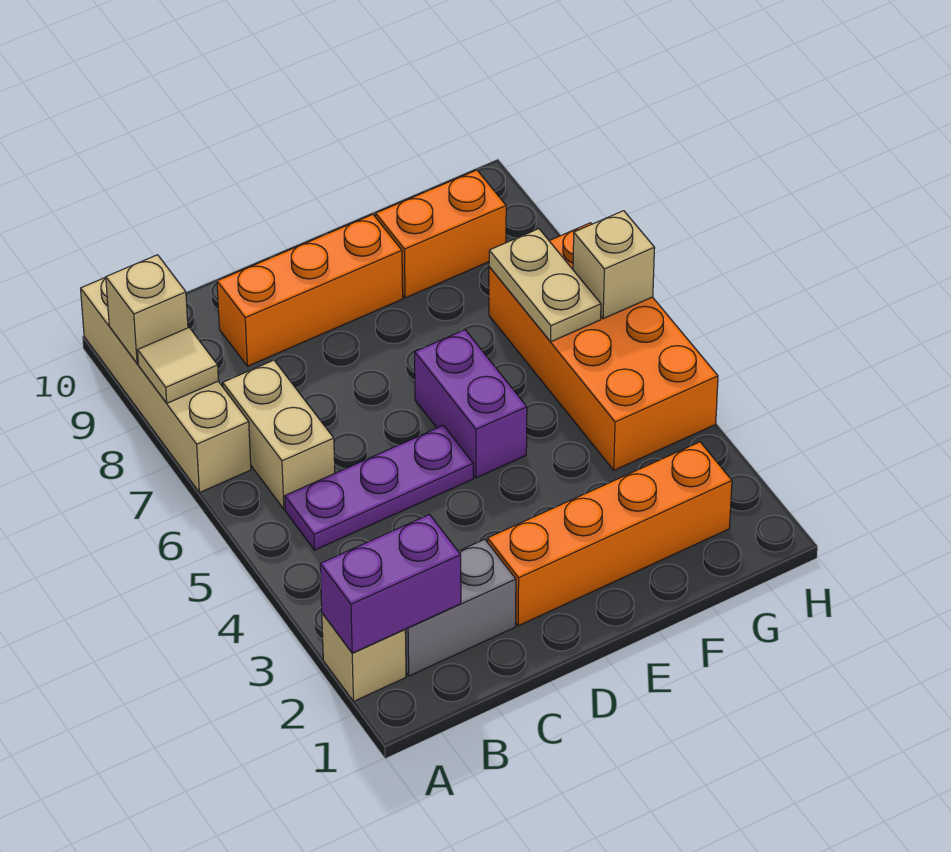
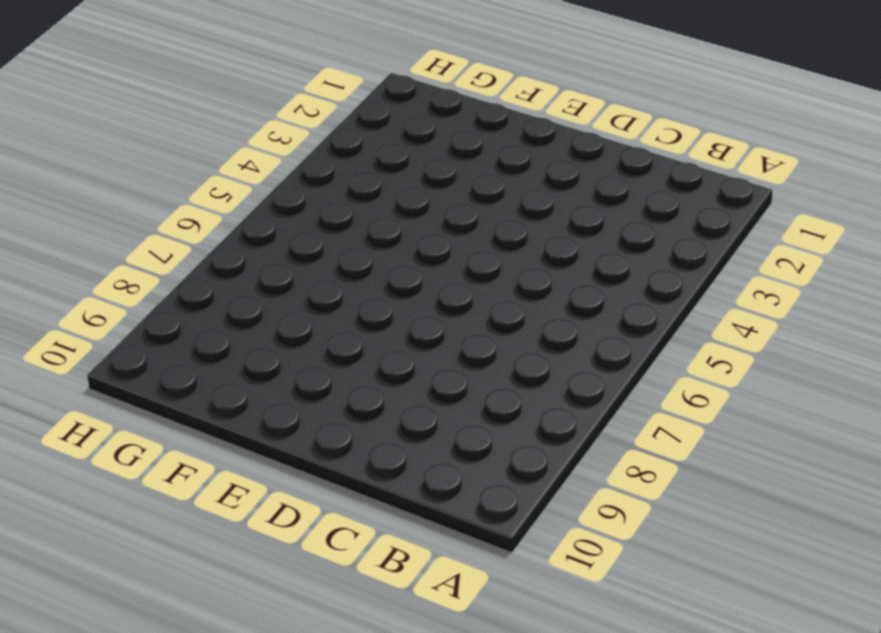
none -> tan 1x1 brick [322,613,406,702]
none -> tan 1x4 brick [81,277,251,493]
none -> grey 1x2 brick [405,539,516,676]

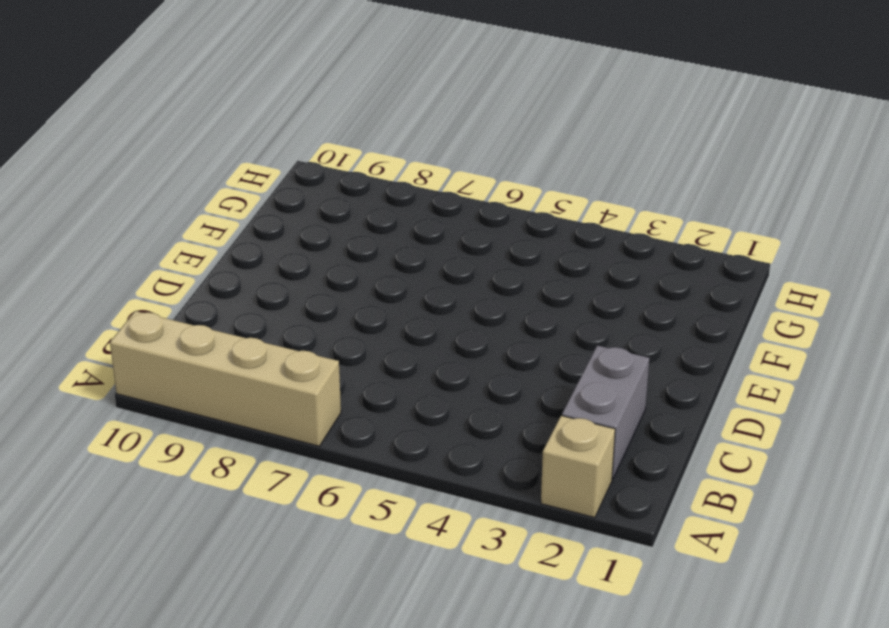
none -> purple 1x3 plate [285,425,473,550]
none -> tan 1x2 brick [223,360,335,509]
none -> orange 1x3 brick [217,214,403,366]

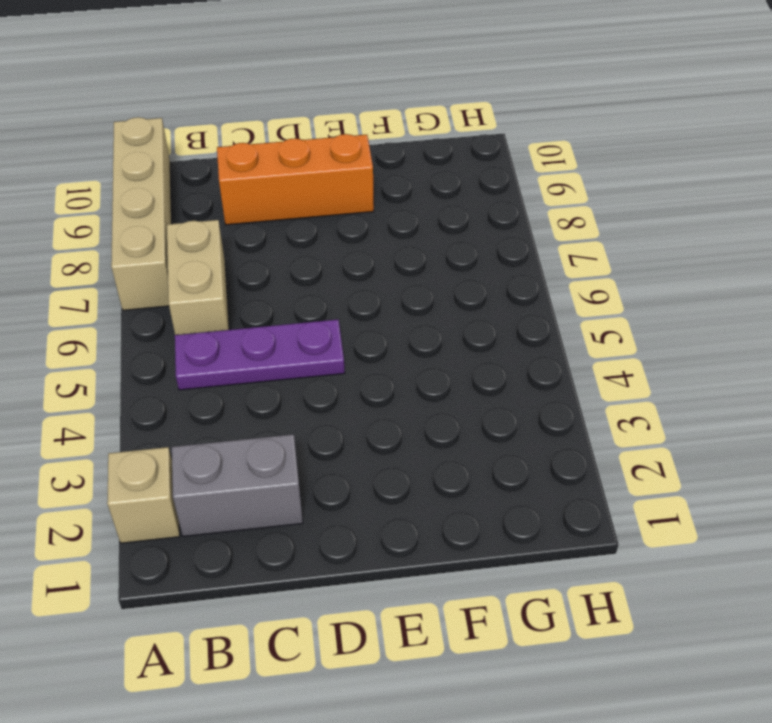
none -> orange 1x4 brick [488,442,732,626]
none -> purple 1x2 brick [415,330,527,478]
none -> orange 1x2 brick [376,170,506,298]

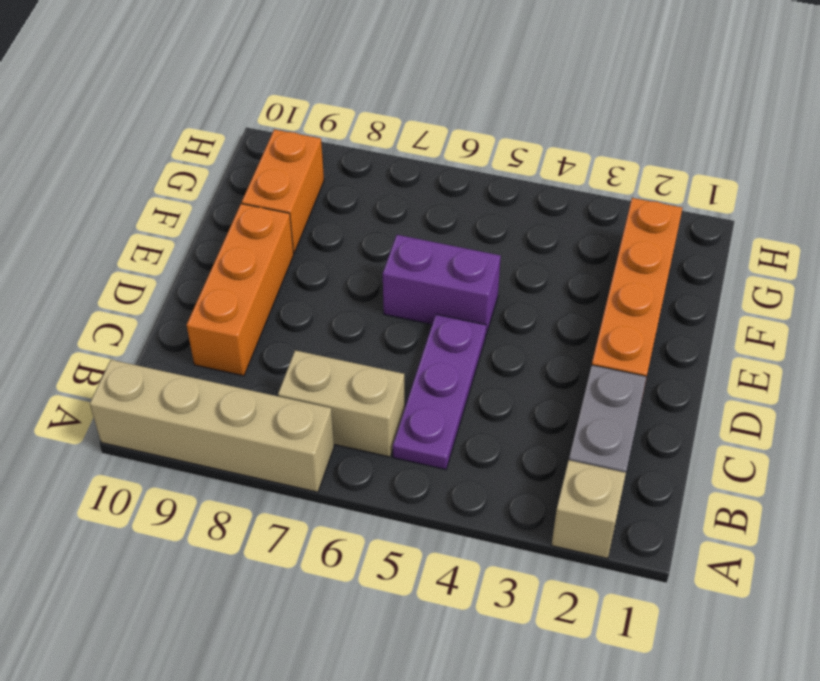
none -> orange 2x4 brick [489,223,718,470]
none -> purple 1x2 brick [320,515,461,653]
none -> tan 1x1 tile [138,328,219,403]

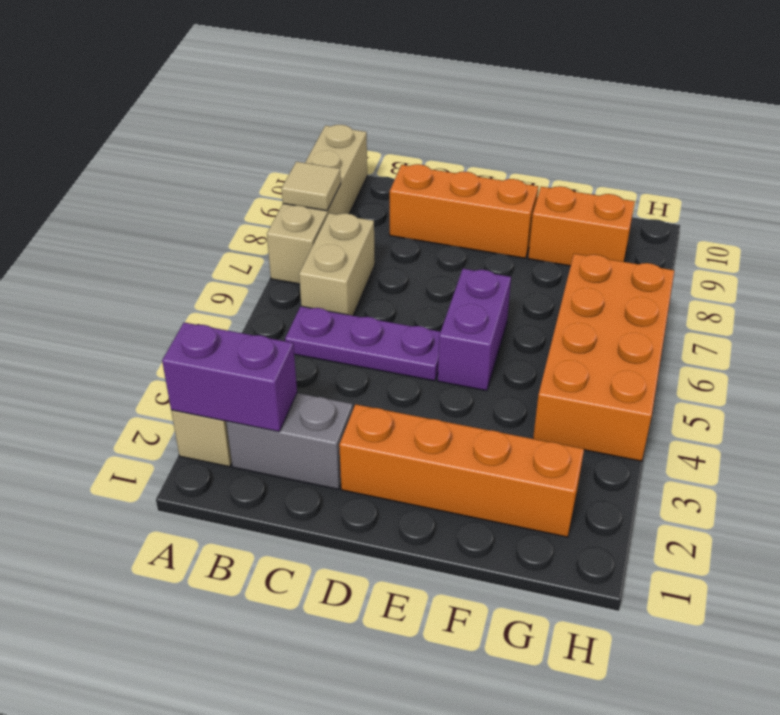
none -> tan 1x1 brick [106,255,188,364]
none -> tan 1x2 plate [489,229,601,342]
none -> tan 1x1 brick [573,211,655,319]

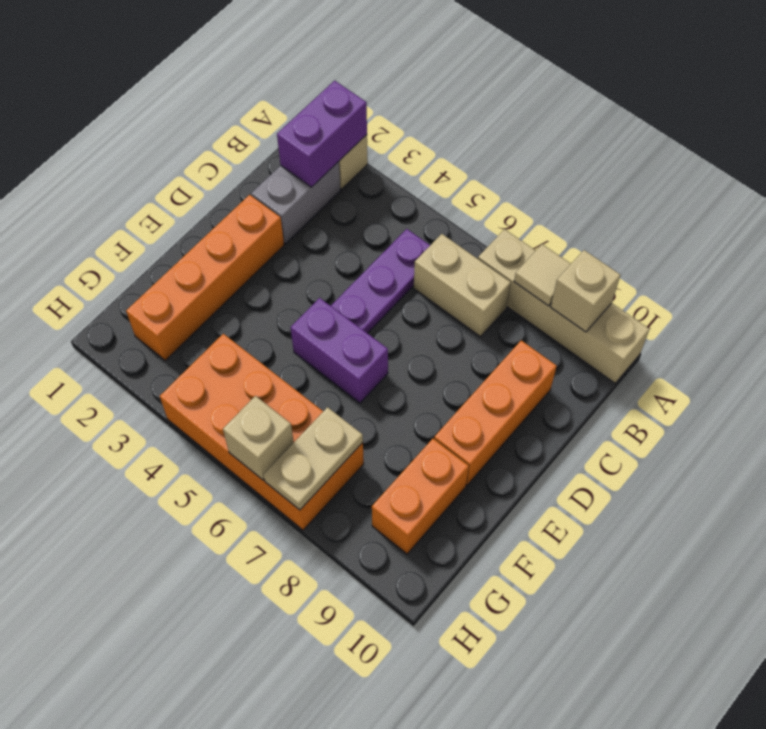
tan 1x2 plate [263,407,363,510] -> tan 1x2 plate turned to [489,229,601,342]

